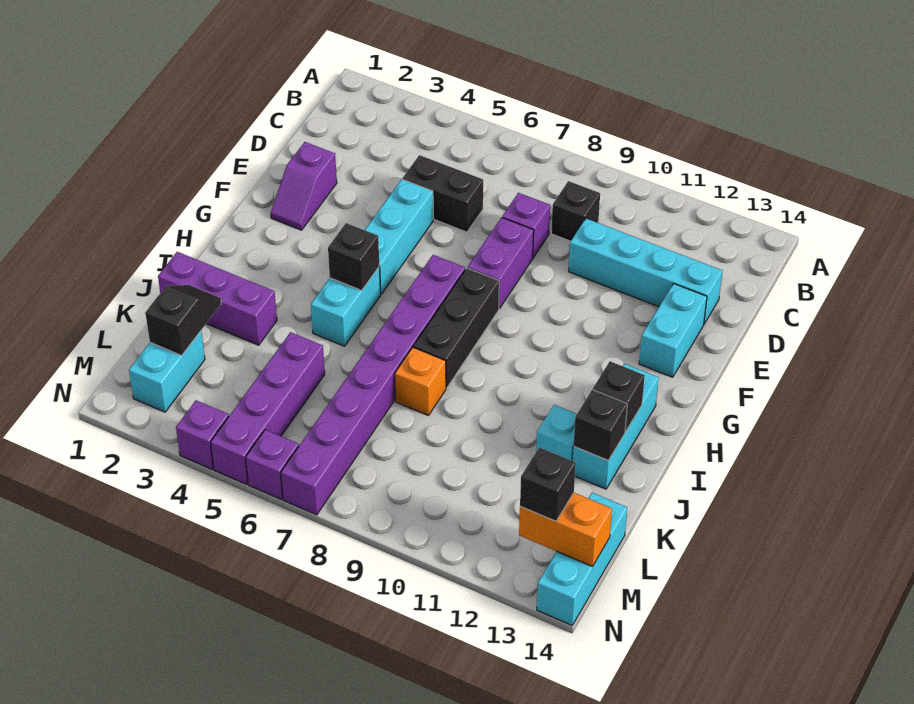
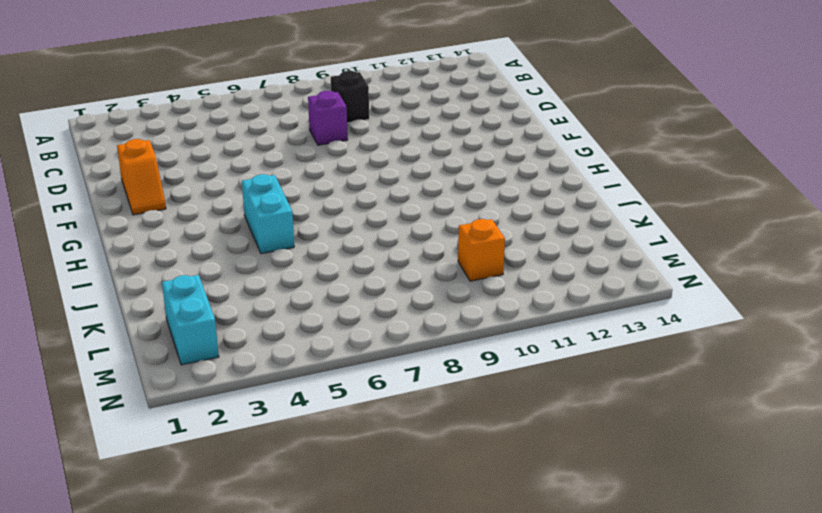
orange 1x2 slope [117,139,166,215] -> purple 1x2 slope [271,142,337,230]
orange 1x1 brick [458,219,505,281] -> orange 1x1 brick moved to [395,347,446,416]
none -> black 1x2 brick [403,155,483,232]
none -> cyan 1x4 brick [569,219,722,324]
none -> cyan 1x3 brick [365,179,433,294]

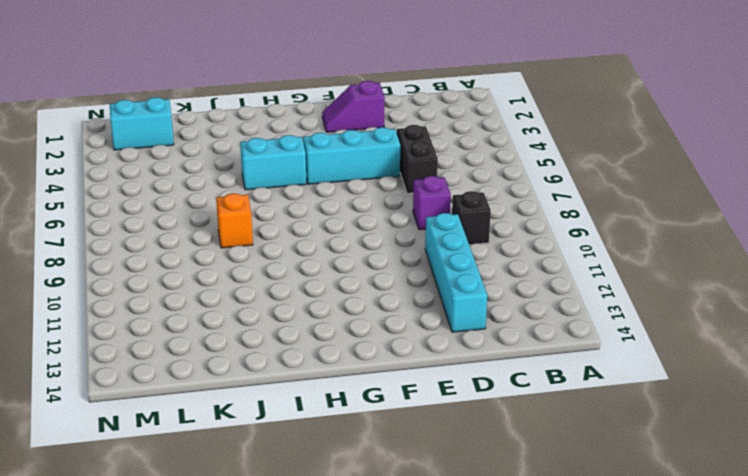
none -> purple 1x2 brick [468,217,534,309]
none -> cyan 1x2 brick [639,284,707,377]
none -> purple 1x8 brick [281,255,465,515]

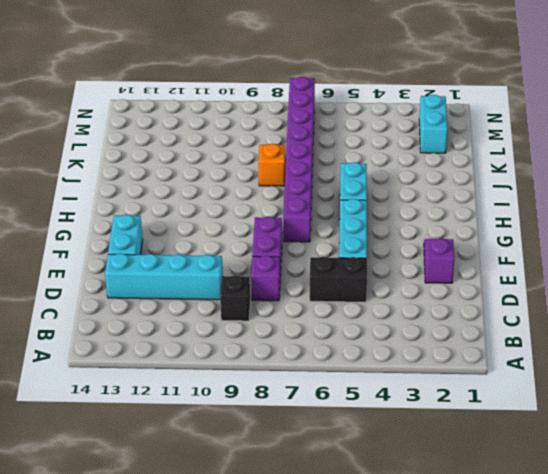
none -> black 1x3 brick [413,268,499,388]
none -> cyan 1x3 brick [573,364,659,489]
none -> purple 1x3 brick [158,252,277,345]

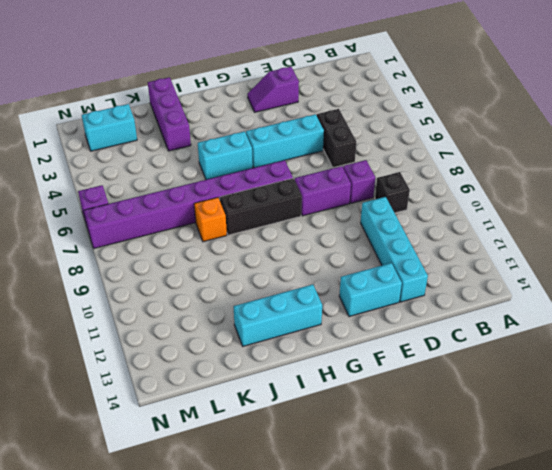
none -> cyan 1x1 brick [536,405,577,461]
none -> purple 1x4 brick [211,332,325,484]
none -> cyan 1x3 brick [537,493,627,625]

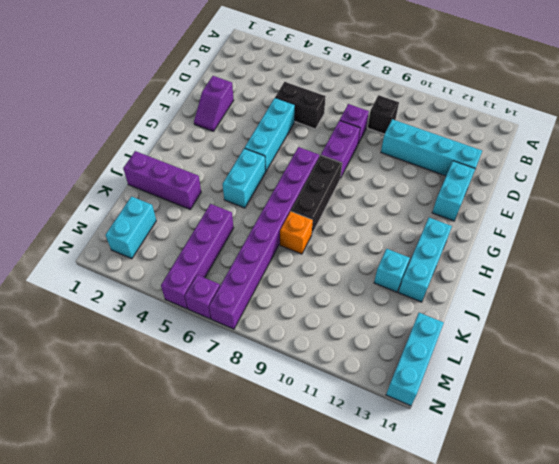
none -> purple 1x1 brick [176,400,229,469]
none -> black 1x1 brick [328,223,379,290]
none -> black 1x1 brick [593,361,645,432]

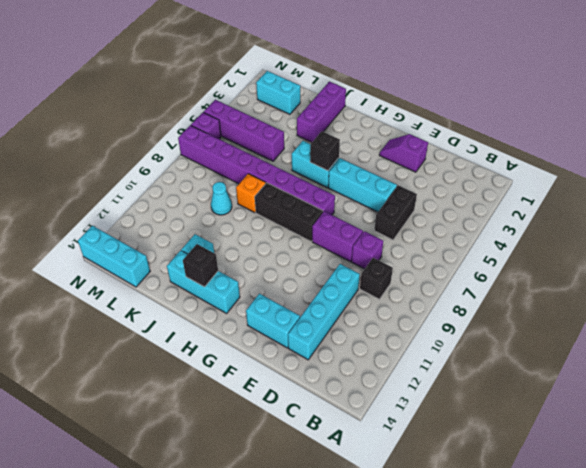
cyan 1x1 cone [211,182,232,215] -> none
none -> purple 1x1 brick [176,400,229,469]
none -> black 1x1 brick [574,390,627,461]
none -> black 1x2 slope [145,285,221,355]

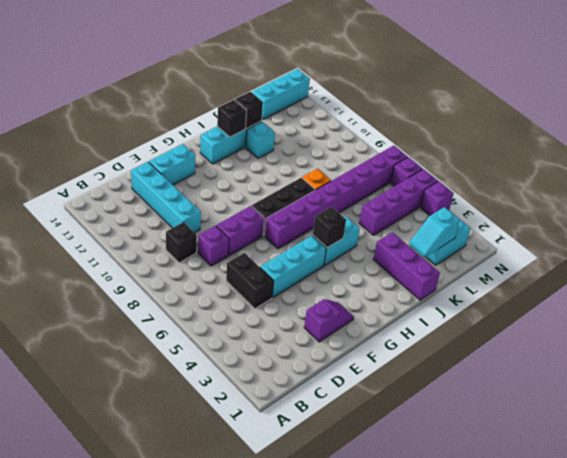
cyan 1x2 slope [409,207,460,258] -> black 1x2 slope [145,285,221,355]
none -> orange 1x2 brick [519,493,612,566]
none -> black 1x1 brick [520,447,576,521]

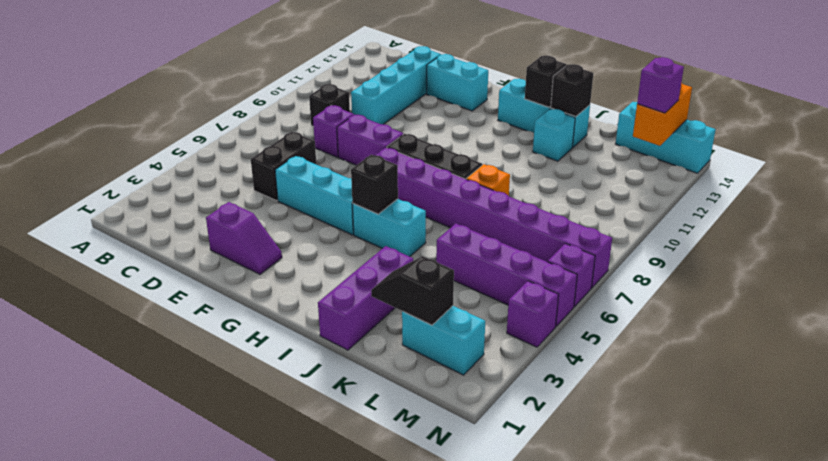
purple 1x1 brick [637,57,684,113] -> black 1x1 brick [520,447,576,521]

